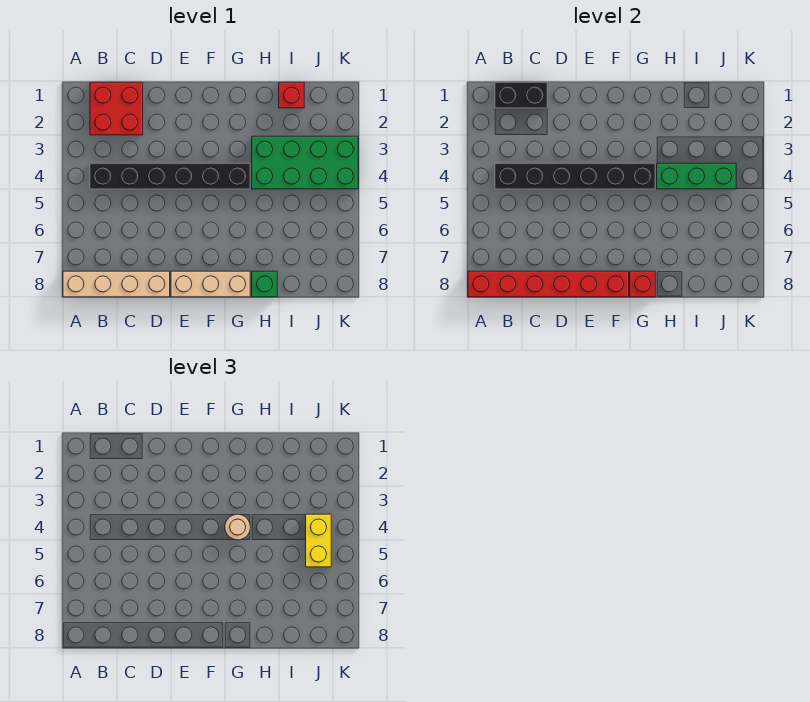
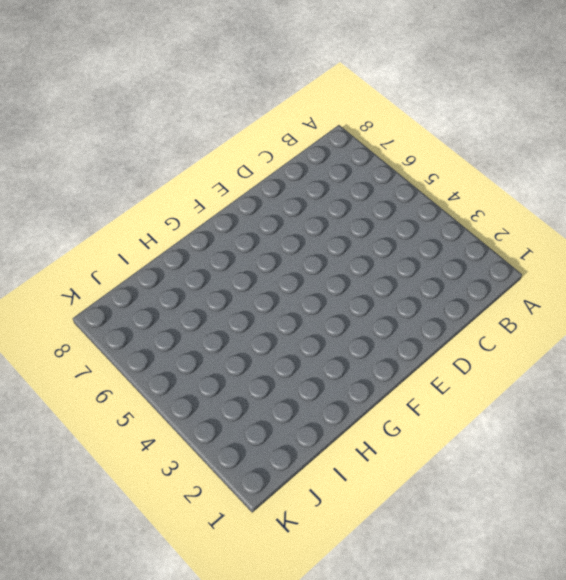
none -> tan 1x4 brick [63,271,170,297]
none -> red 2x2 brick [90,82,143,135]
none -> black 1x6 brick [90,163,250,189]

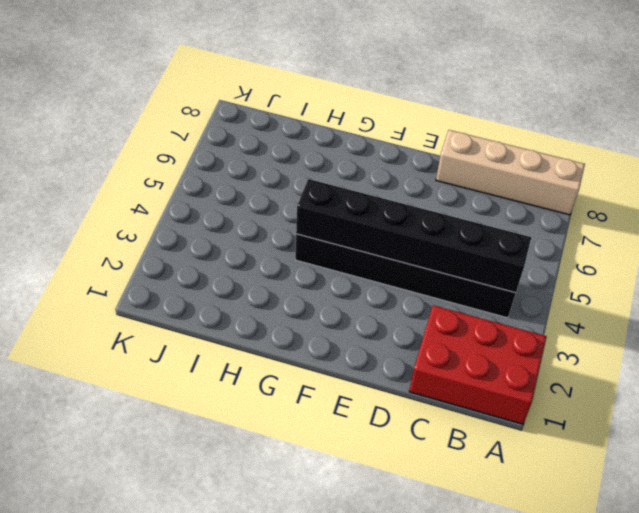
red 2x3 brick [409,305,547,424] -> red 2x2 brick [90,82,143,135]
none -> tan 1x3 brick [171,271,250,297]
none -> green 2x4 brick [252,136,358,189]
none -> green 1x1 brick [252,271,277,297]

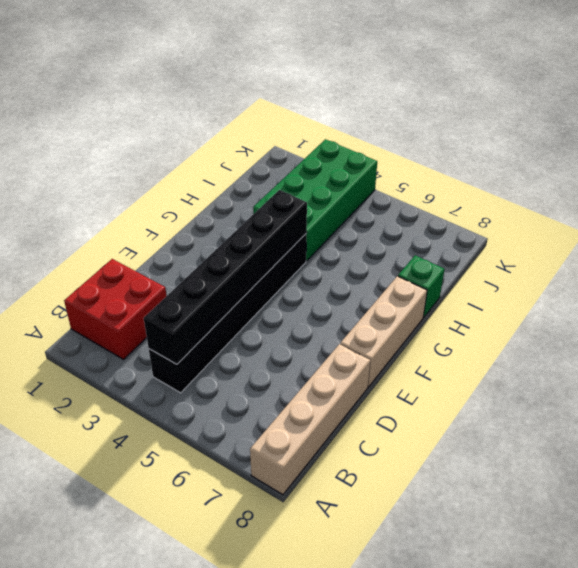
none -> red 1x1 brick [279,82,304,108]
none -> red 1x6 brick [468,271,629,297]
none -> black 1x2 brick [495,82,548,108]

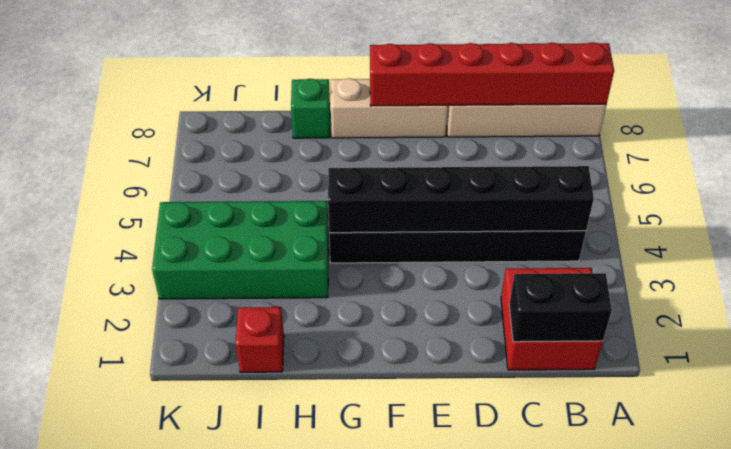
none -> red 1x1 brick [630,271,655,297]
none -> green 1x3 brick [657,163,736,189]
none -> tan 1x1 round brick [225,514,250,540]

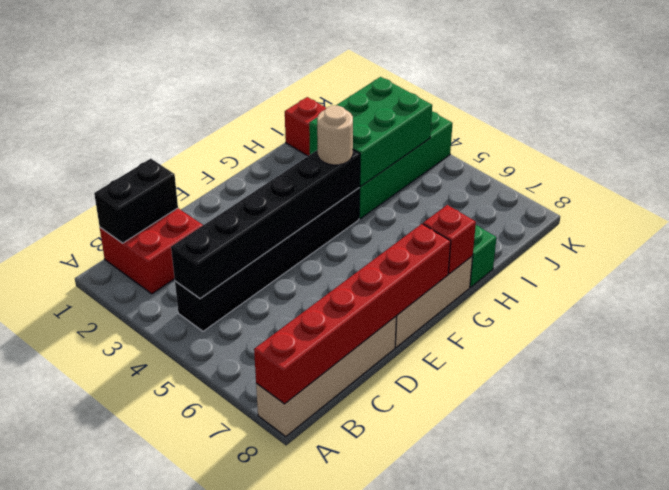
green 2x3 brick [309,77,432,186] -> green 1x3 brick [657,163,736,189]
none -> yellow 1x2 brick [306,514,331,567]

